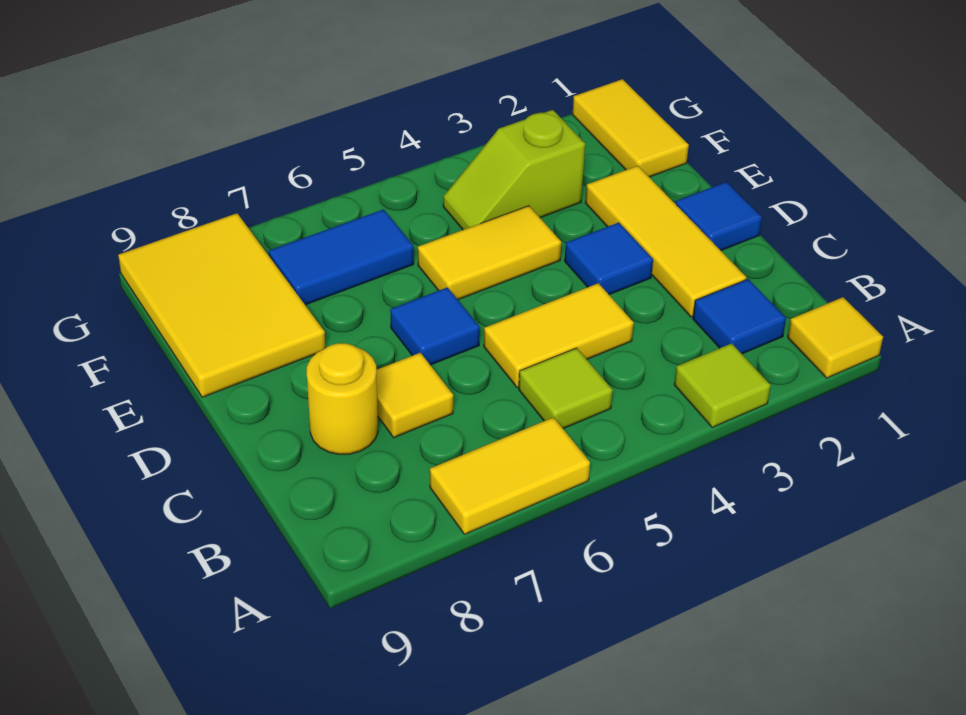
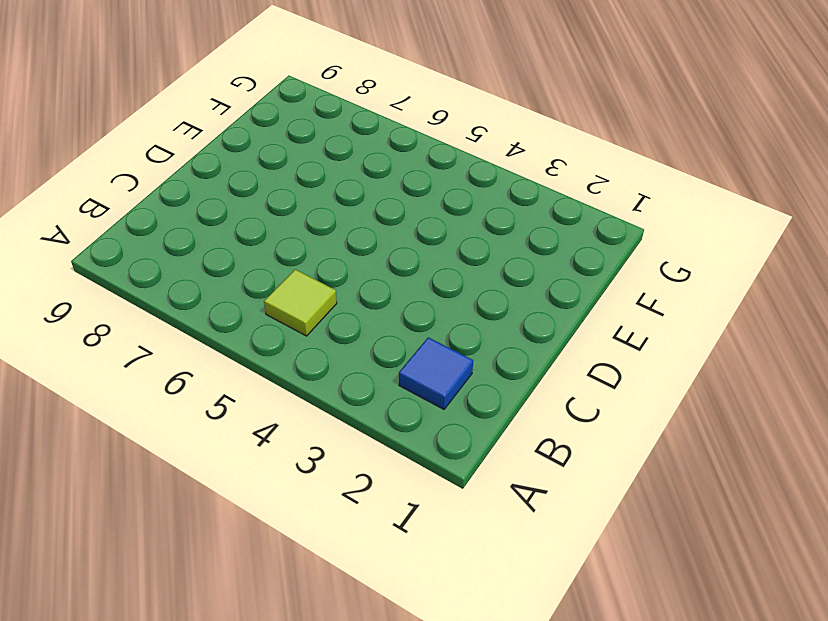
none -> yellow 1x1 tile [788,297,883,378]
none -> lime 1x1 tile [674,343,770,427]
none -> yellow 1x2 tile [430,417,590,534]

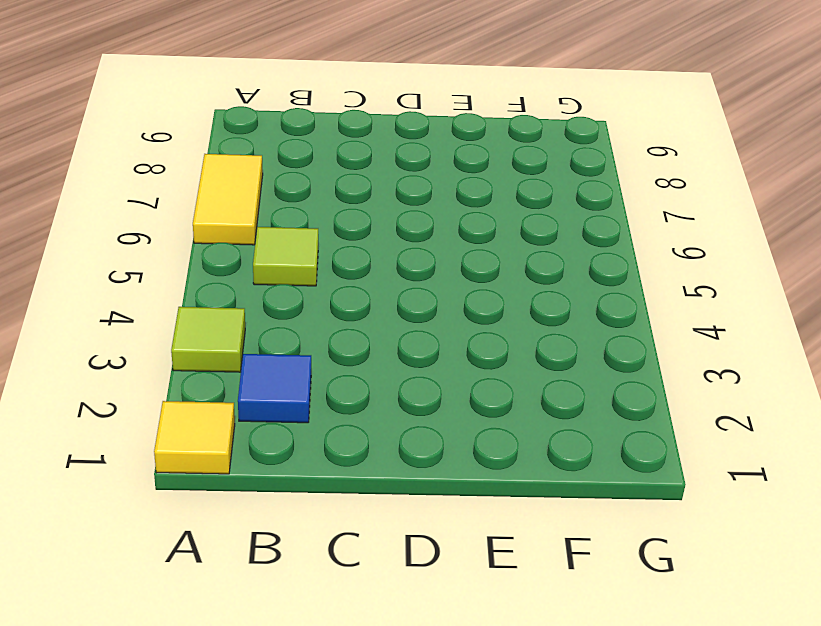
none -> yellow 1x3 tile [585,166,746,317]
none -> yellow 1x2 tile [484,283,634,388]
none -> yellow 1x1 tile [376,353,453,438]

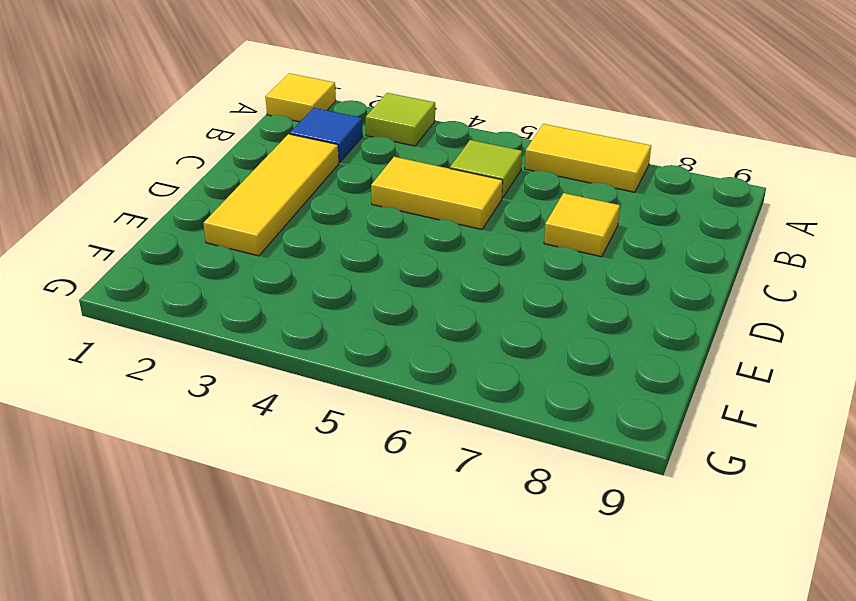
none -> yellow 1x1 round brick [307,343,378,454]
none -> blue 1x1 tile [676,182,762,251]
none -> blue 1x1 tile [565,223,653,295]

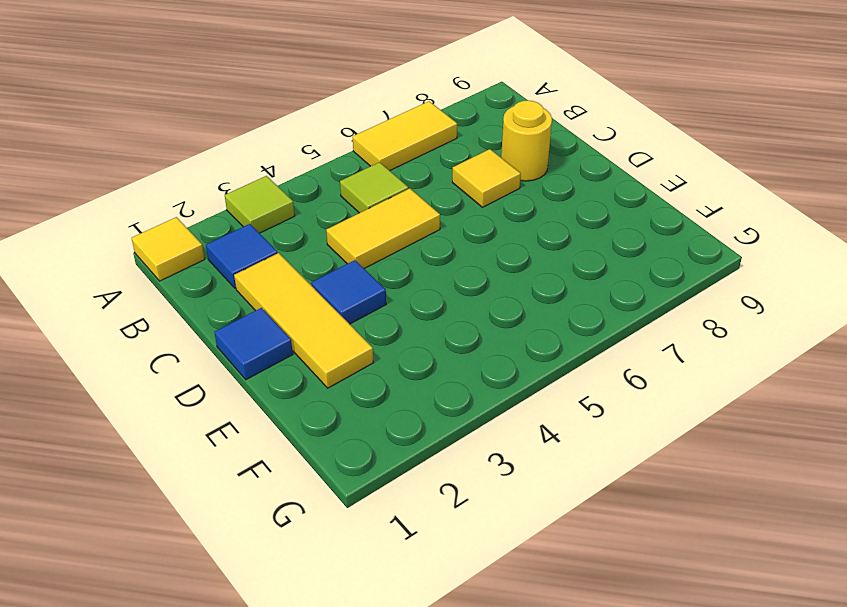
none -> blue 1x1 tile [390,287,480,365]
none -> yellow 1x2 tile [418,206,561,300]
none -> yellow 2x3 tile [118,213,325,397]

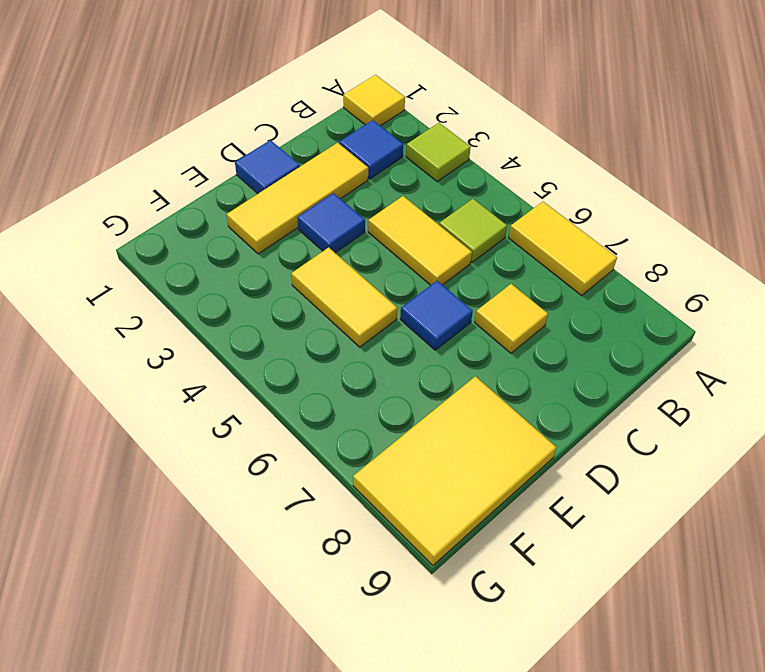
none -> yellow 1x1 round brick [307,343,378,454]
none -> yellow 1x2 tile [573,79,689,177]
none -> lime 1x2 slope [443,110,585,230]

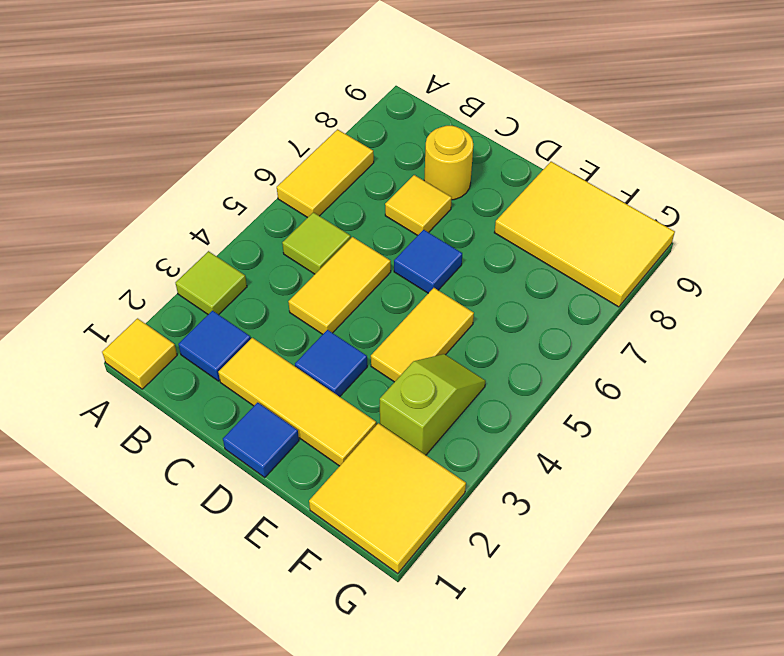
yellow 2x2 tile [309,423,466,574] -> yellow 1x2 tile [573,79,689,177]
none -> blue 1x2 tile [269,209,414,305]

